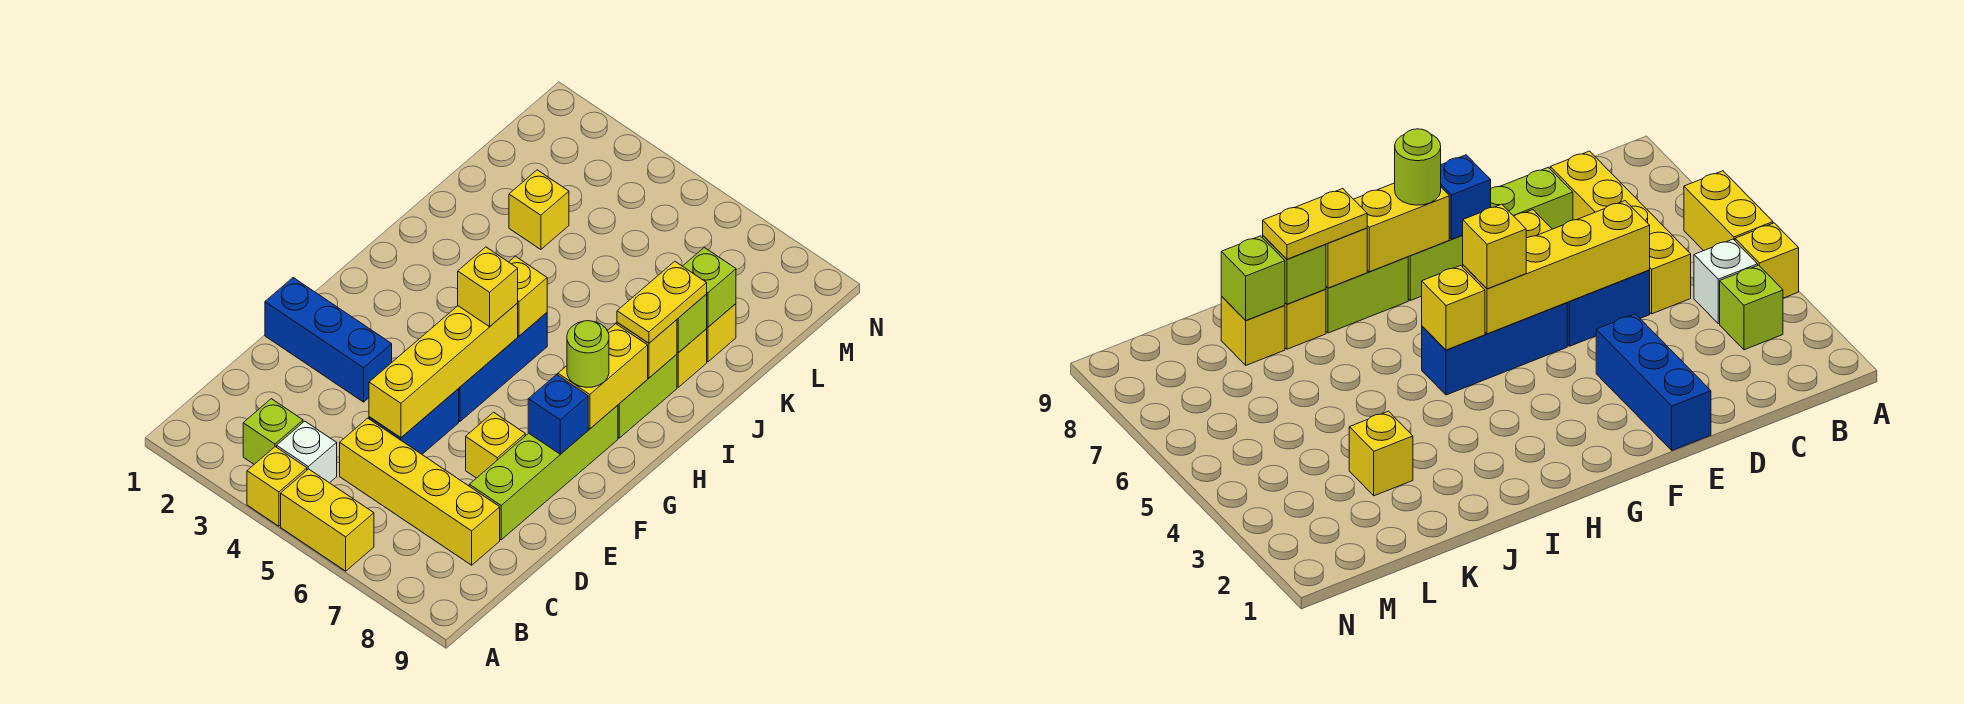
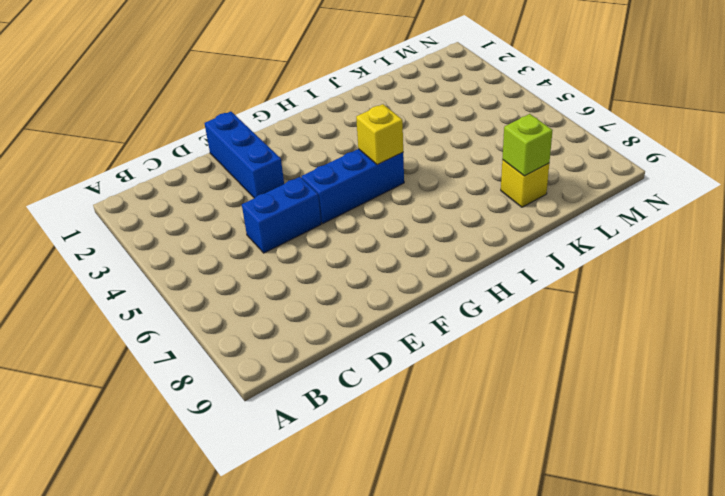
none -> yellow 1x1 brick [247,447,307,526]
none -> yellow 1x2 brick [281,469,374,571]
none -> lime 1x1 brick [243,399,303,464]

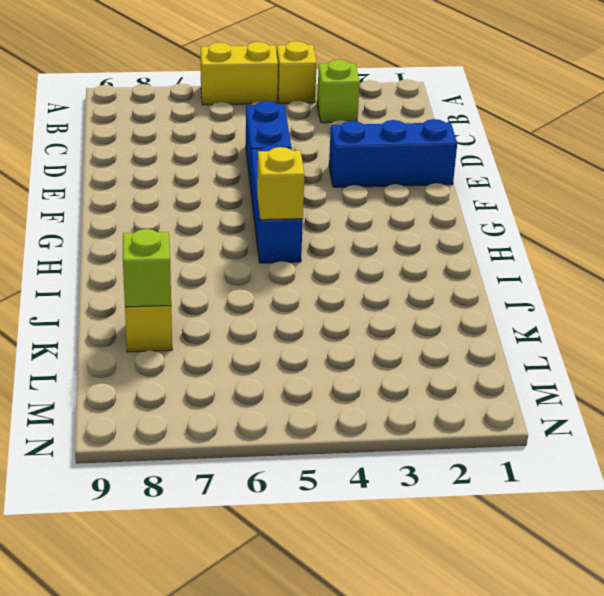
none -> white 1x1 brick [277,421,337,483]
none -> yellow 1x4 brick [340,418,500,565]
none -> lime 1x4 brick [469,405,618,540]

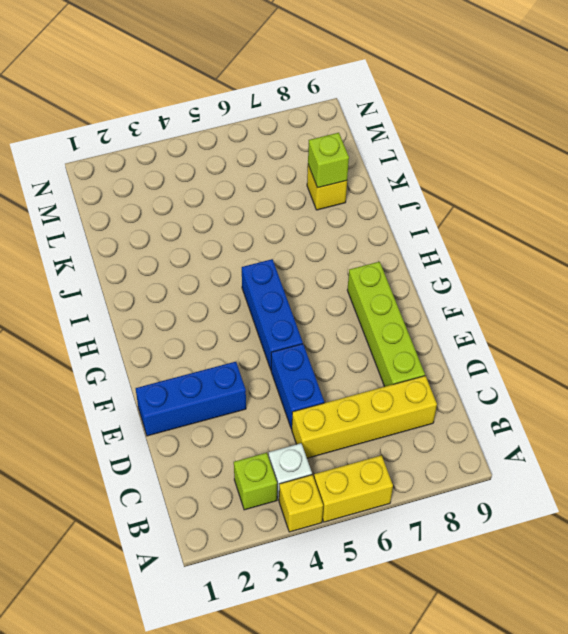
none -> yellow 1x1 brick [466,412,525,478]
none -> lime 1x2 brick [618,354,677,438]
none -> yellow 1x1 brick [677,329,707,387]

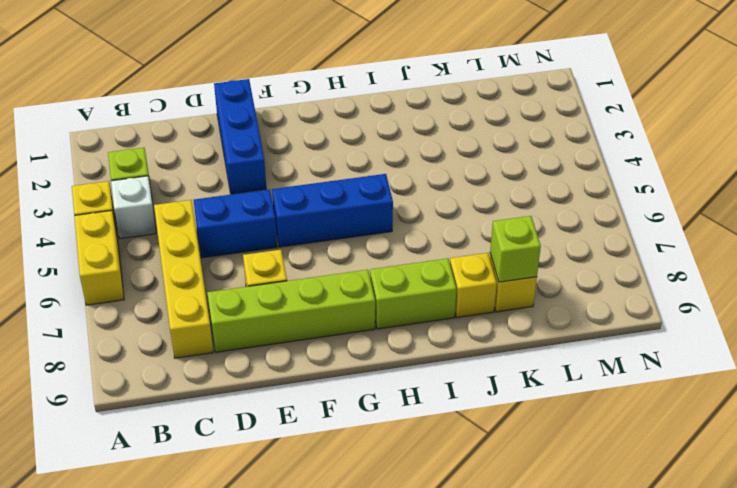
none -> yellow 1x1 brick [509,170,569,250]
none -> yellow 1x4 brick [369,303,518,438]
none -> blue 1x1 brick [528,375,588,454]

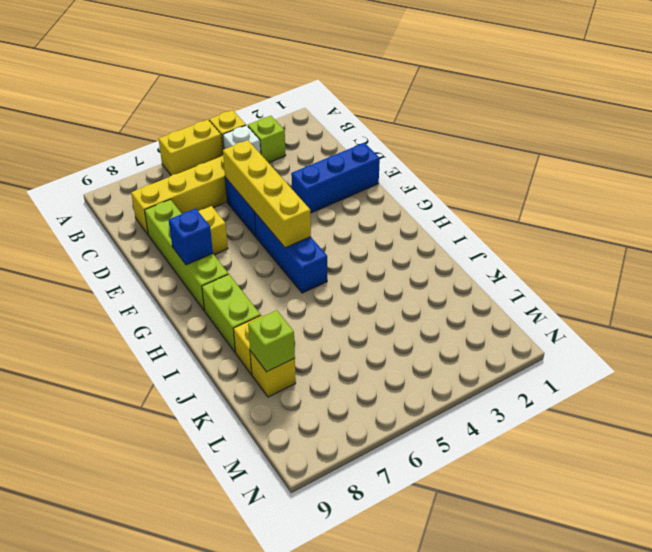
none -> yellow 1x1 brick [509,170,569,250]
none -> yellow 1x2 brick [558,324,648,429]
none -> yellow 1x1 brick [509,256,547,336]

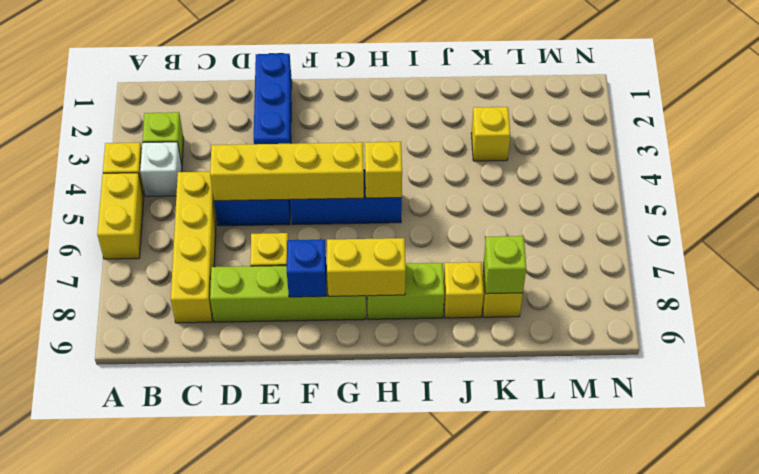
none -> yellow 1x1 brick [617,320,677,378]
none -> lime 1x1 brick [677,294,707,353]
none -> yellow 1x1 brick [458,247,518,327]

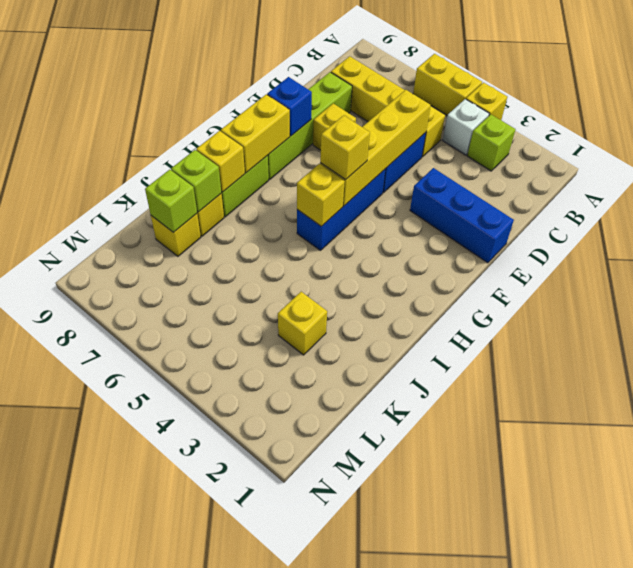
none -> lime 1x1 round brick [567,321,609,387]
none -> yellow 1x2 plate [617,261,707,343]

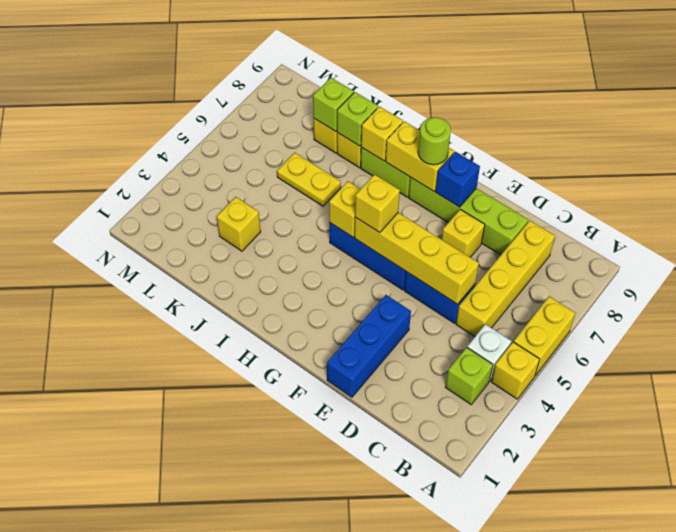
yellow 1x2 plate [277,153,341,206] -> yellow 1x2 plate moved to [617,261,707,343]

